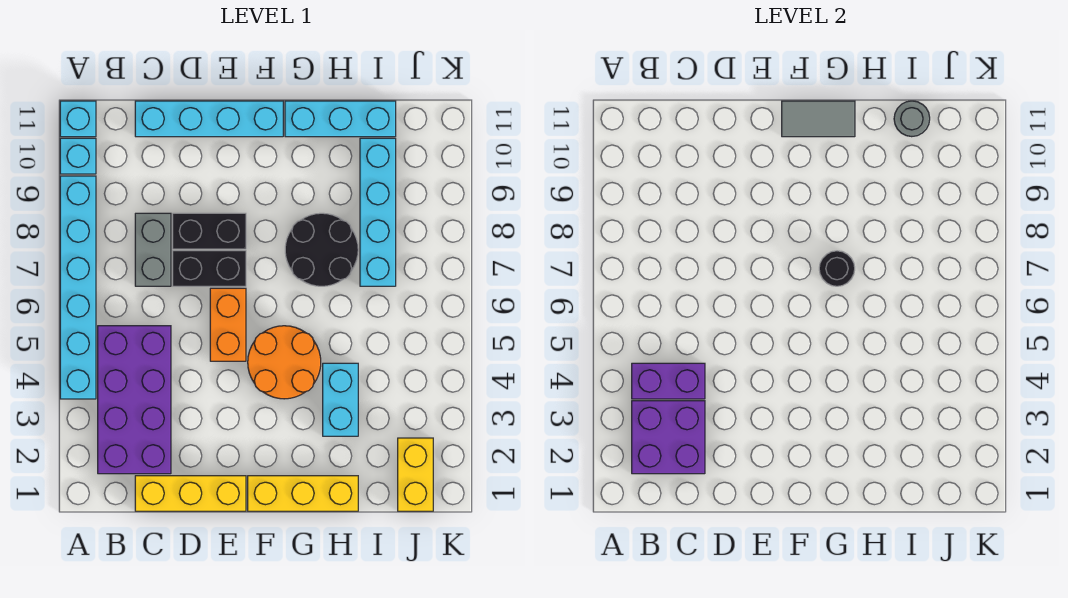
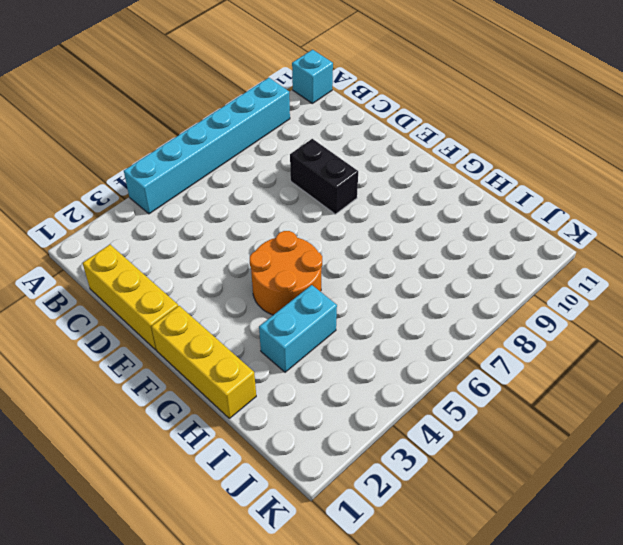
none -> cyan 1x1 brick [60,138,96,174]
none -> purple 2x4 brick [98,326,171,474]
none -> grey 1x2 brick [135,213,171,286]

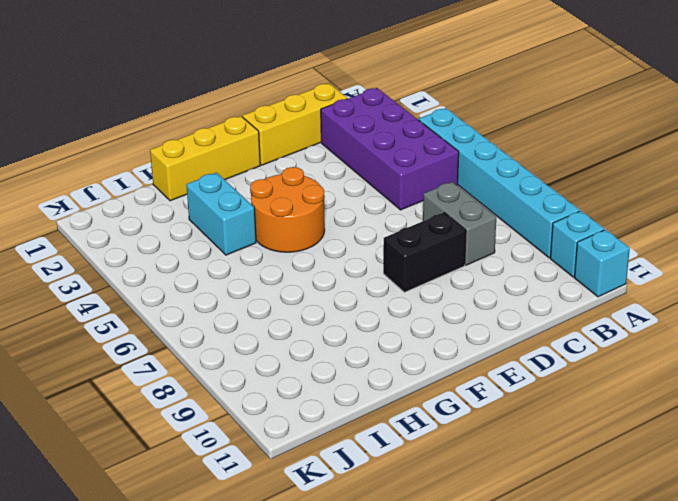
none -> cyan 1x4 brick [135,101,283,137]
none -> black 1x2 brick [173,251,246,286]
none -> orange 1x2 brick [210,288,246,361]

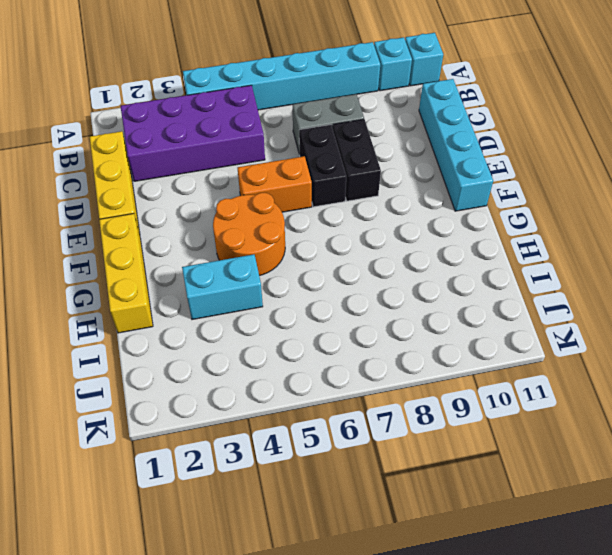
none -> black 2x2 round brick [285,213,358,286]
none -> cyan 1x3 brick [285,101,396,137]
none -> cyan 1x4 brick [360,138,396,286]

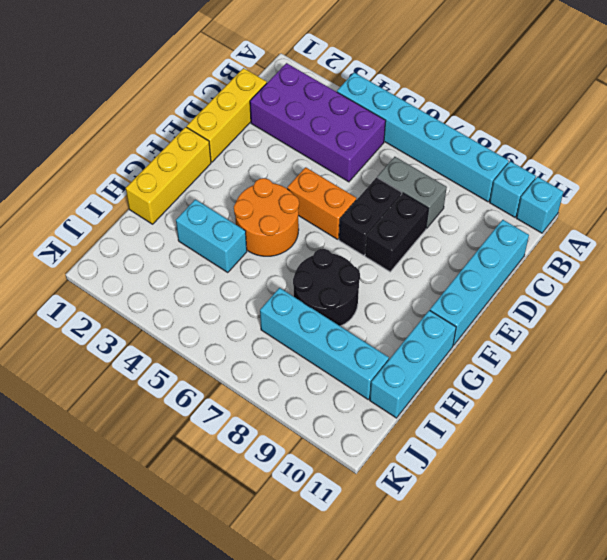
none -> yellow 1x2 brick [398,438,433,511]
none -> purple 2x2 brick [632,401,705,474]
none -> purple 1x2 brick [632,363,705,399]

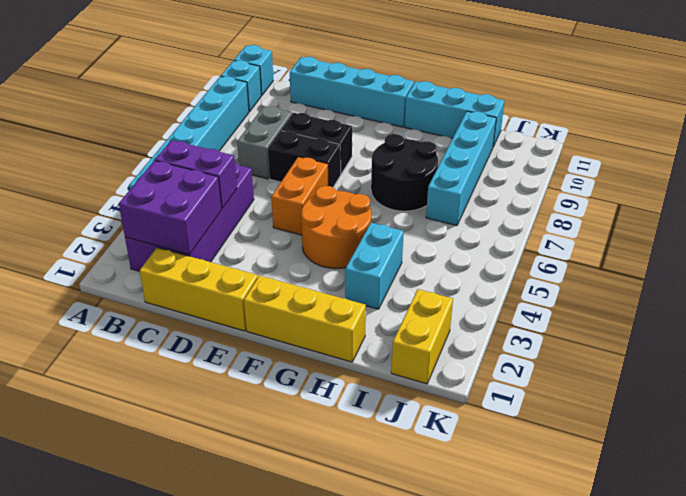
none -> grey 1x2 tile [782,101,855,137]
none -> black 1x1 round brick [819,251,855,286]
none -> grey 1x1 round brick [894,101,930,137]

